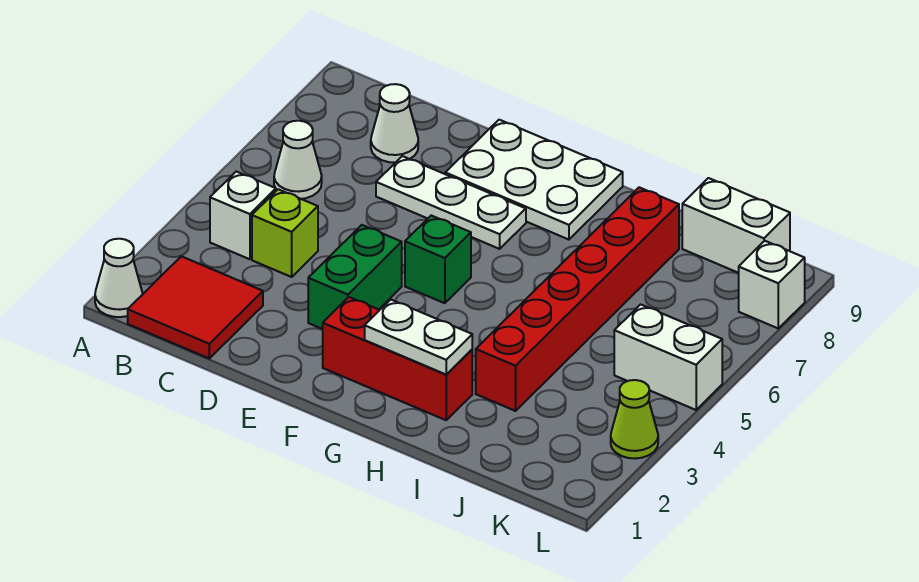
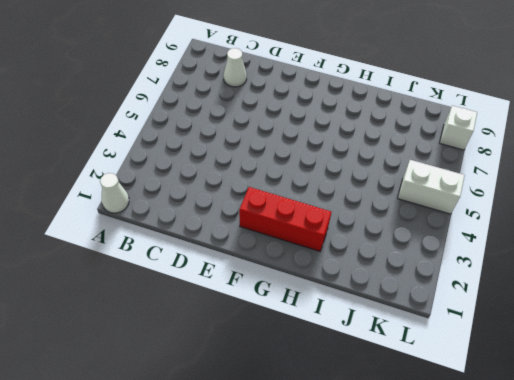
none -> red 2x2 tile [128,256,263,358]
none -> white 1x1 brick [210,172,276,259]
none -> white 1x1 cone [274,121,322,199]

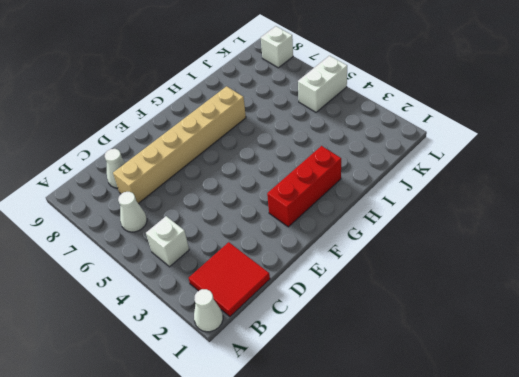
tan 1x6 brick [113,86,246,203] -> white 1x3 plate [376,156,526,249]
none -> lime 1x1 brick [252,189,318,277]
none -> green 1x2 brick [308,225,402,329]
none -> white 2x3 plate [445,120,623,240]

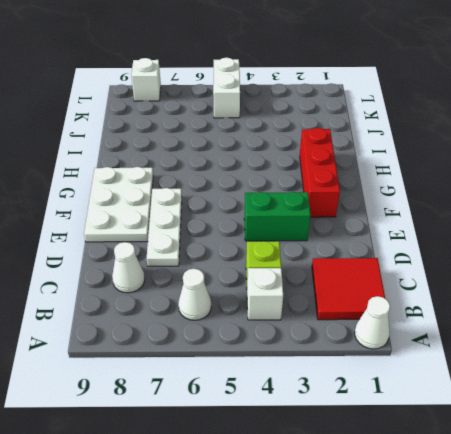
none -> green 1x1 brick [405,216,471,303]
none -> red 1x6 brick [476,187,679,411]
none -> white 1x2 brick [682,178,790,273]

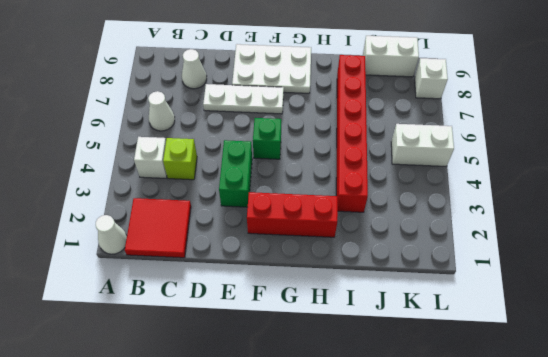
none -> lime 1x1 cone [611,380,658,459]
none -> white 1x2 plate [365,300,472,375]

